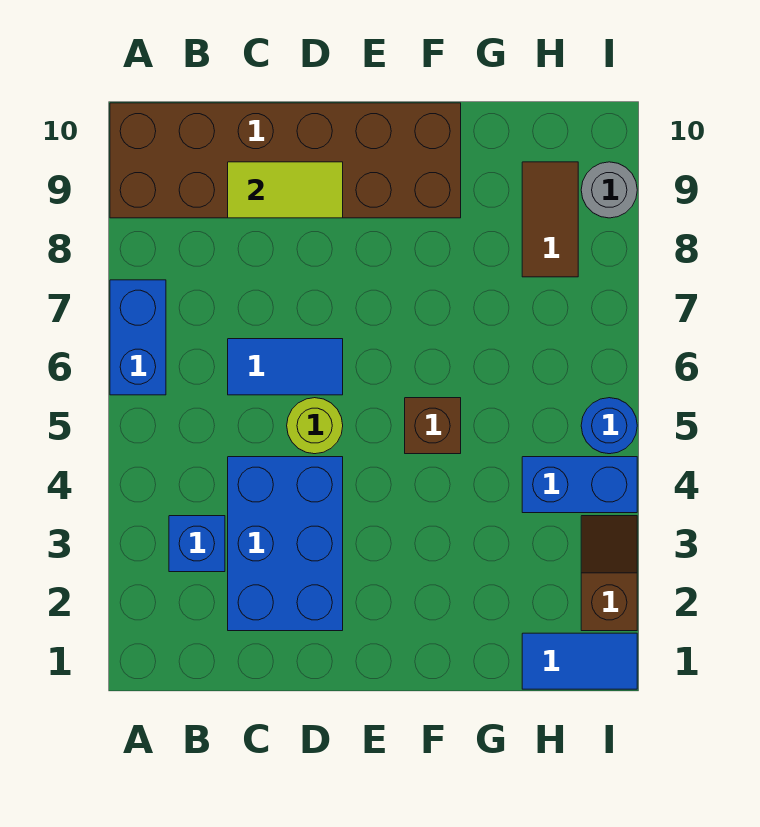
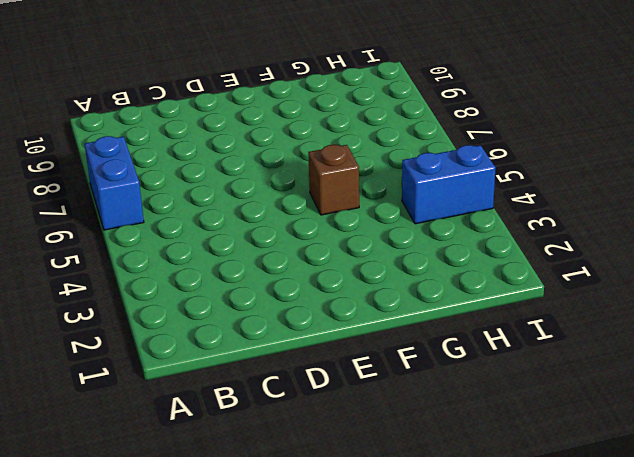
none -> brown 2x6 brick [110,103,461,218]
none -> blue 1x1 brick [169,516,225,572]
none -> blue 2x3 brick [228,457,343,631]

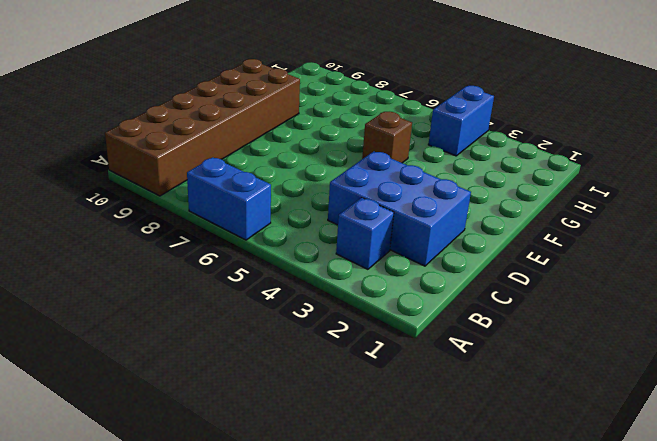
none -> blue 1x2 tile [228,339,343,395]
none -> lime 1x1 round brick [287,398,343,454]
none -> blue 1x2 tile [522,633,637,689]

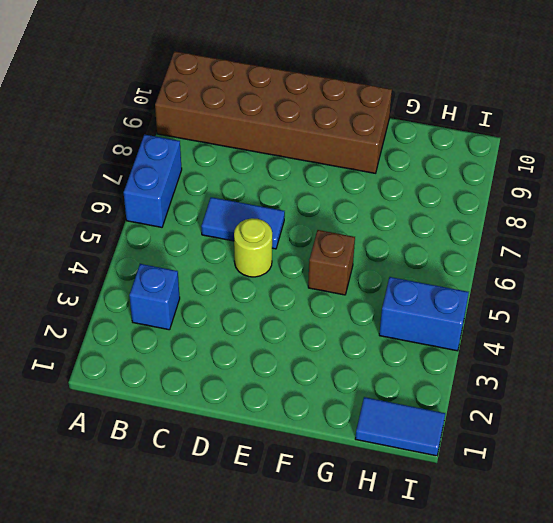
none -> blue 2x3 brick [228,457,343,631]
none -> brown 1x2 tile [522,162,578,277]
none -> brown 1x2 slope [581,516,637,631]

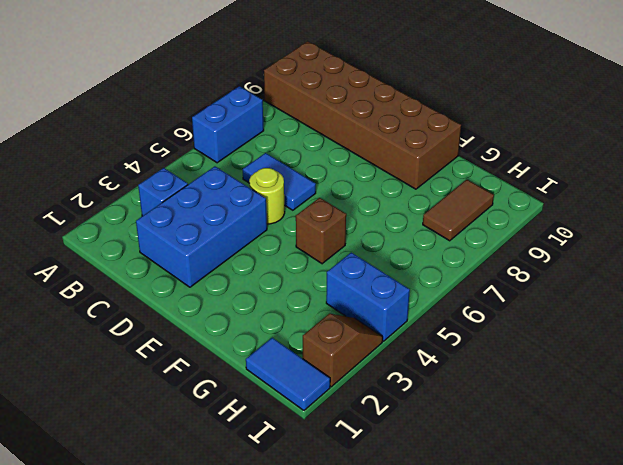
none -> blue 1x1 round brick [581,398,637,454]
none -> grey 1x1 round brick [581,162,637,218]
none -> lime 1x2 tile [228,162,343,218]

